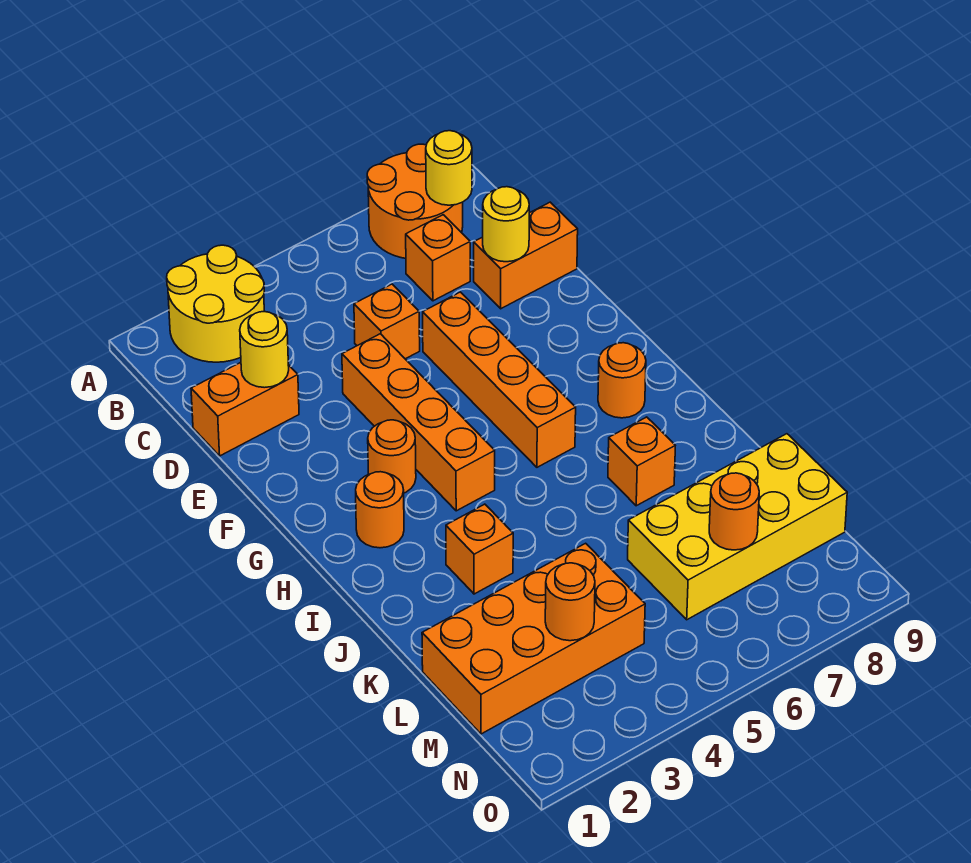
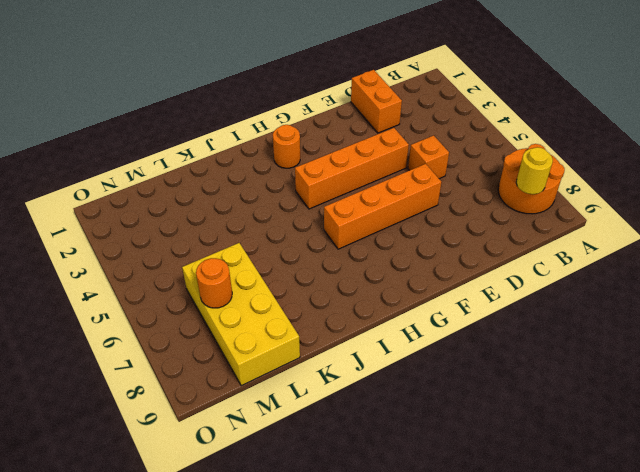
none -> yellow 2x2 round brick [167,245,264,362]
none -> orange 1x1 brick [406,215,470,301]
none -> orange 1x2 brick [474,202,578,309]

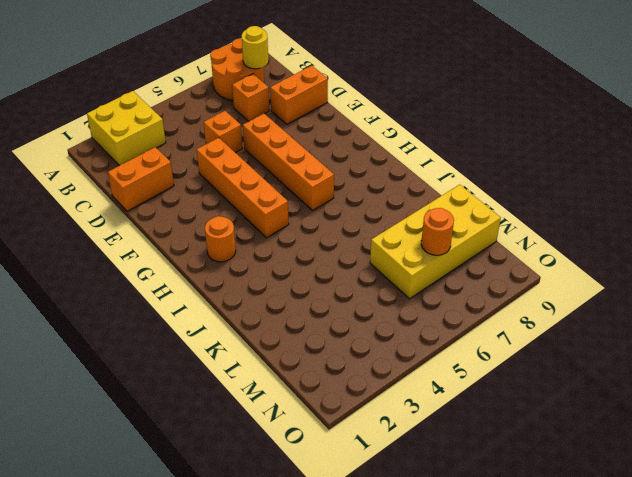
yellow 2x2 brick [87,91,166,166] -> yellow 2x2 round brick [167,245,264,362]
none -> orange 1x1 round brick [368,420,416,493]
none -> orange 1x1 round brick [598,343,646,418]
none -> orange 1x1 brick [446,504,513,594]

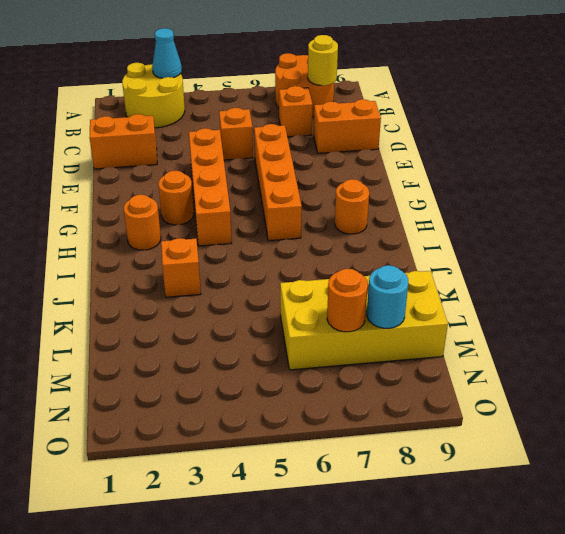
cyan 1x1 cone [152,28,182,78] -> none
cyan 1x1 round brick [367,265,408,328] -> none
none -> orange 1x1 brick [608,417,675,506]
none -> orange 2x4 brick [422,543,645,734]
none -> yellow 1x1 round brick [240,312,289,388]

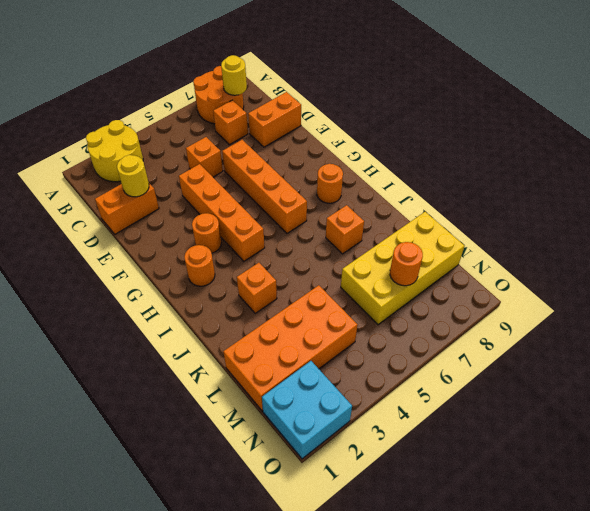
cyan 2x2 brick [262,361,352,459] -> none
none -> yellow 1x1 round brick [483,187,529,262]
none -> orange 1x1 round brick [545,563,595,641]

